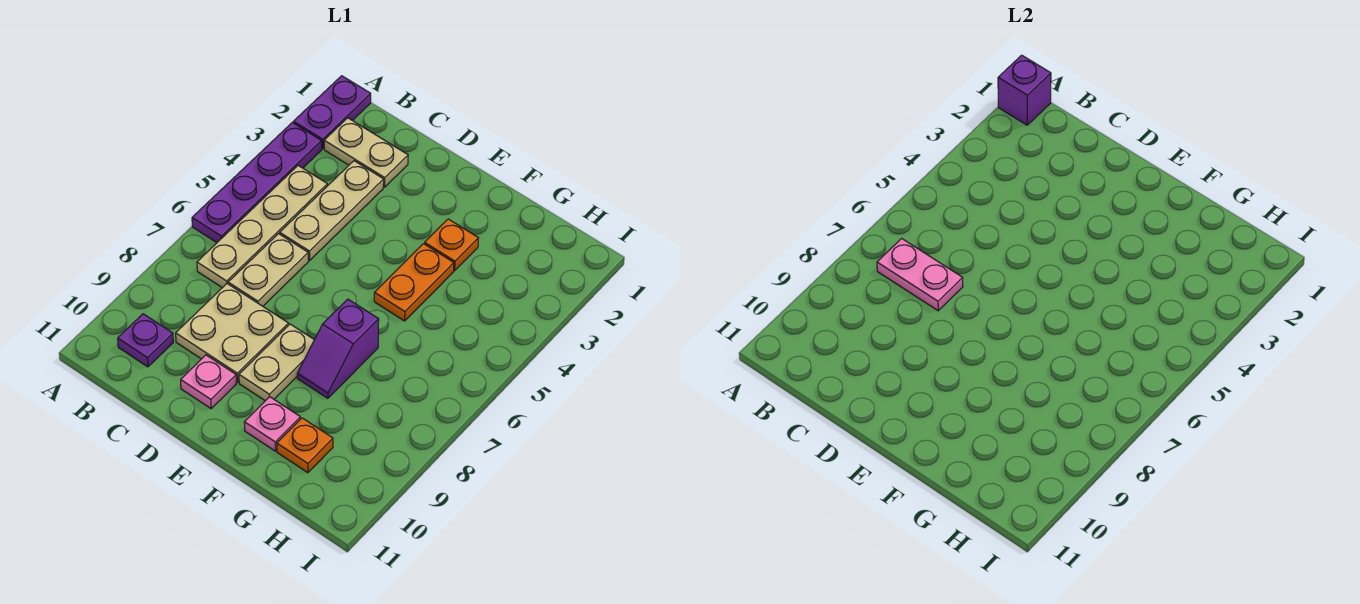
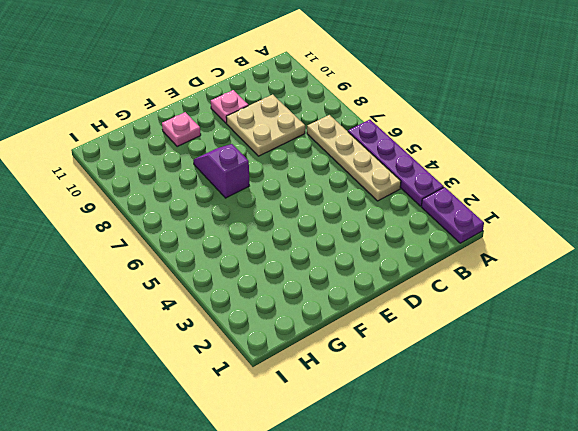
none -> tan 1x2 plate [324,118,408,187]
none -> purple 1x1 plate [118,314,173,367]
none -> tan 1x3 plate [280,161,384,261]

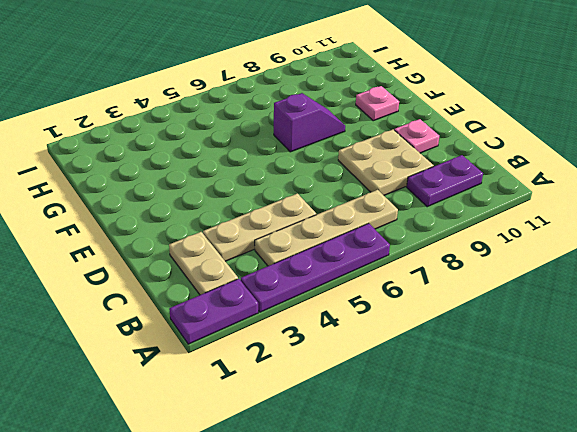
purple 1x2 plate [407,155,483,207] -> purple 1x1 plate [118,314,173,367]
none -> tan 1x2 plate [228,234,308,306]
none -> tan 1x2 plate [239,324,314,401]
none -> orange 1x1 plate [425,219,478,271]

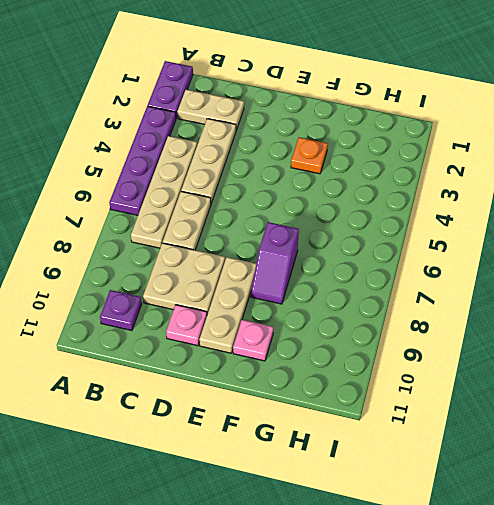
tan 1x3 plate [199,257,256,353] -> tan 1x2 plate [239,324,314,401]
none -> orange 1x2 plate [374,244,454,321]
none -> orange 1x1 plate [277,418,333,473]
none -> purple 1x1 brick [998,55,1051,125]

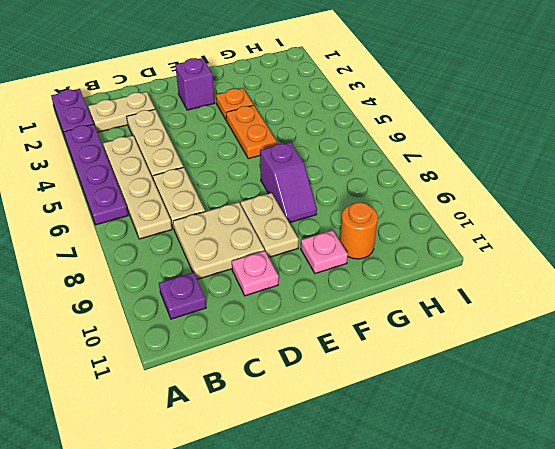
purple 1x1 brick [175,58,215,110] -> purple 1x1 brick moved to [998,55,1051,125]
orange 1x1 round brick [340,202,378,259] -> orange 1x1 plate [277,418,333,473]
none -> pink 1x2 plate [877,239,963,311]

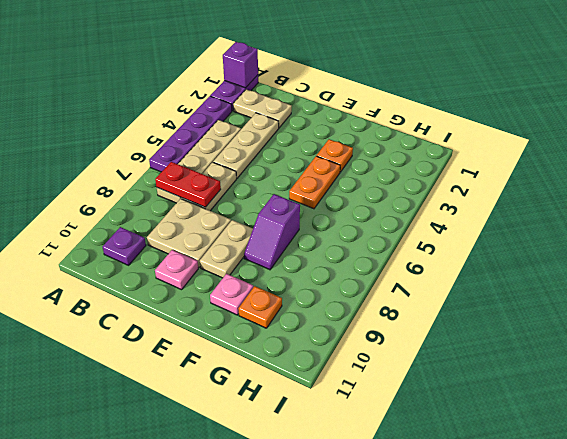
red 1x2 plate [155,162,221,207] -> pink 1x2 plate [877,239,963,311]

